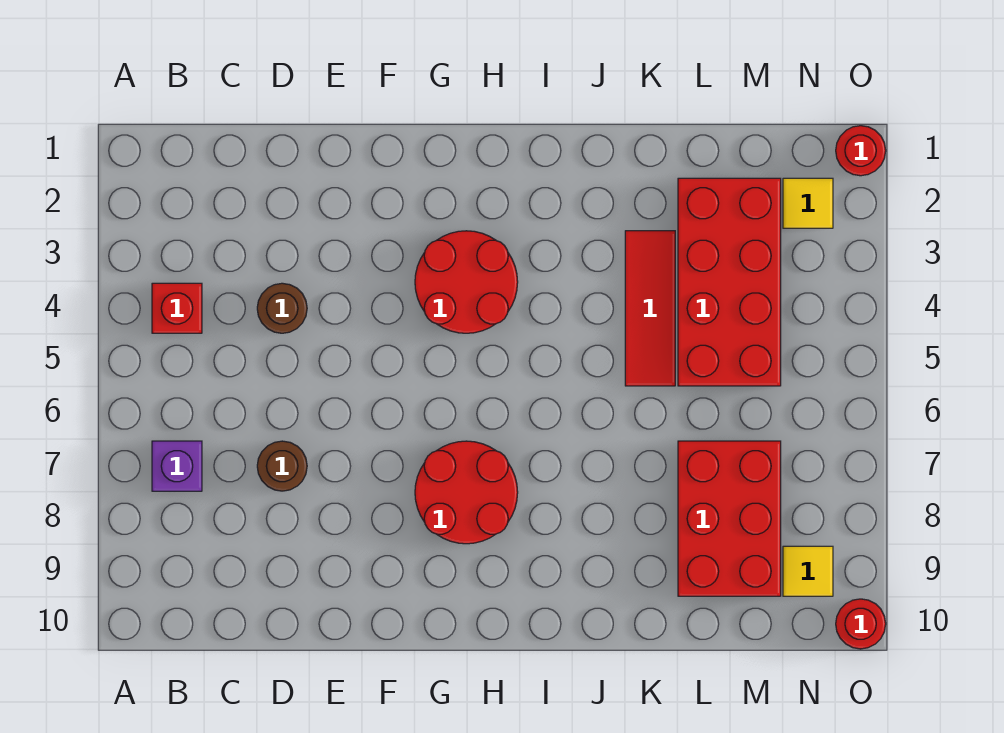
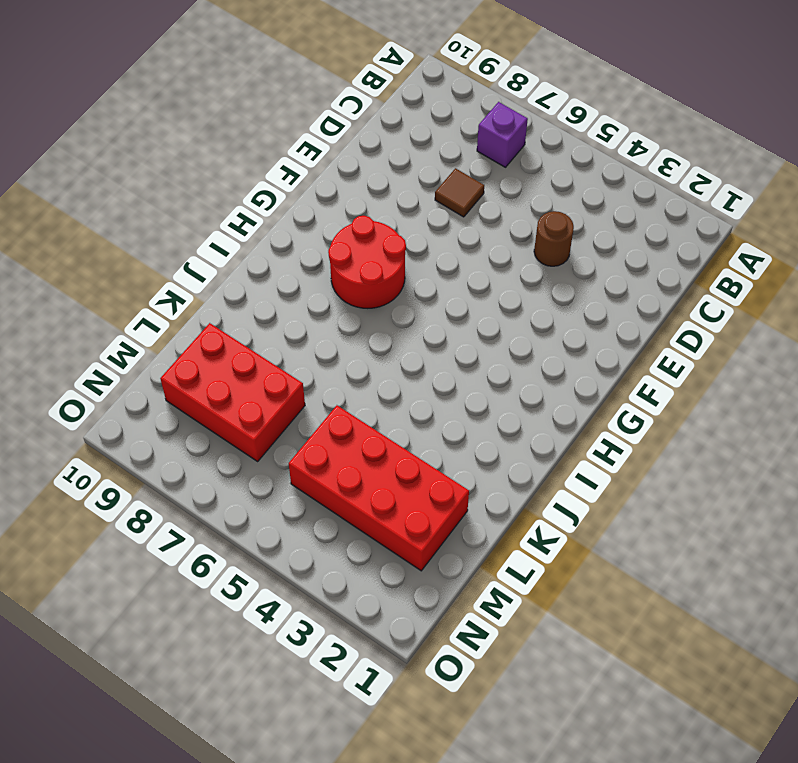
brown 1x1 tile [435,168,484,217] -> brown 1x1 round brick [257,441,307,491]
none -> red 1x1 brick [152,283,202,333]
none -> red 2x2 round brick [415,231,518,333]
none -> red 1x3 tile [625,231,675,386]

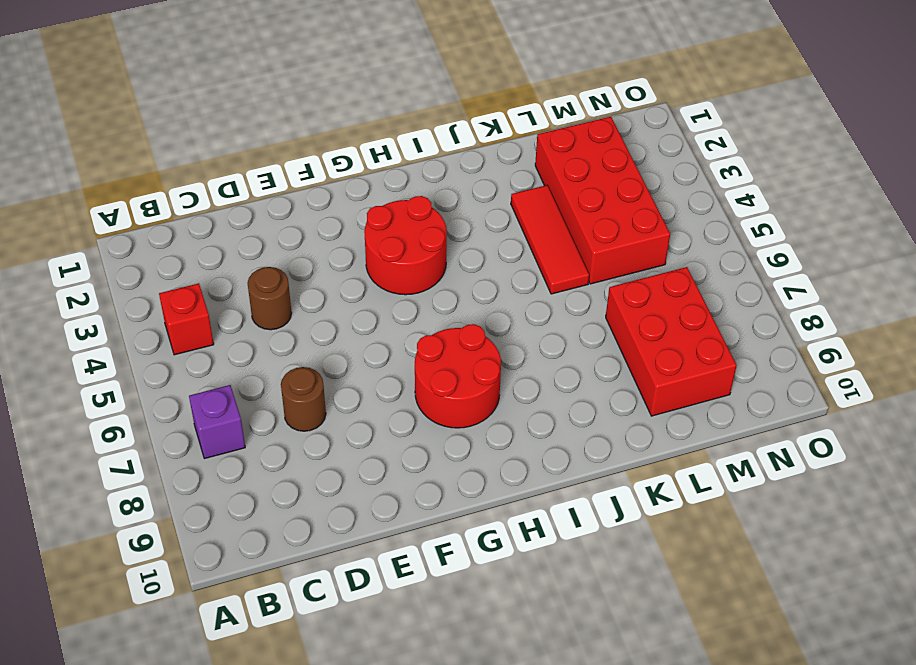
none -> yellow 1x1 tile [783,178,833,228]
none -> yellow 1x1 tile [783,546,833,596]
none -> red 1x1 round brick [836,126,886,176]

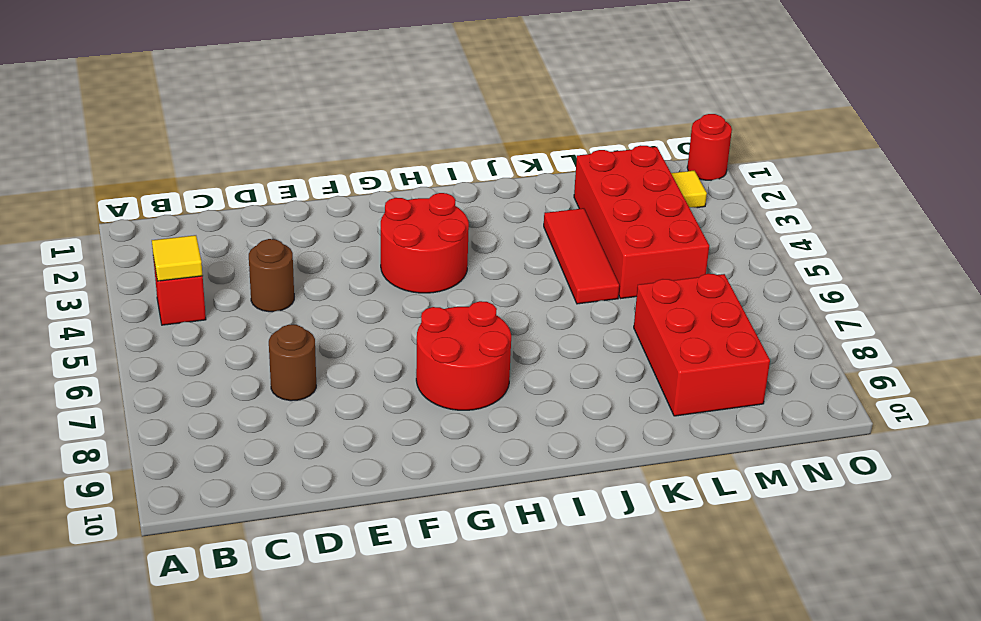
yellow 1x1 tile [152,235,203,281] -> yellow 1x1 tile moved to [783,546,833,596]
none -> purple 1x1 brick [152,441,202,491]
none -> red 1x1 round brick [836,599,886,649]

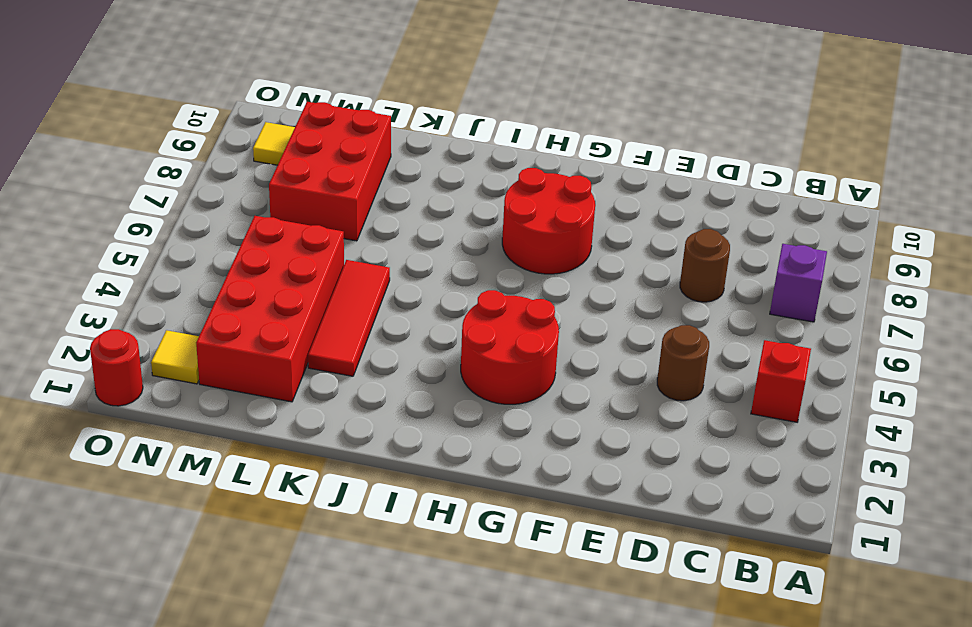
none -> red 1x1 round brick [836,599,886,649]

